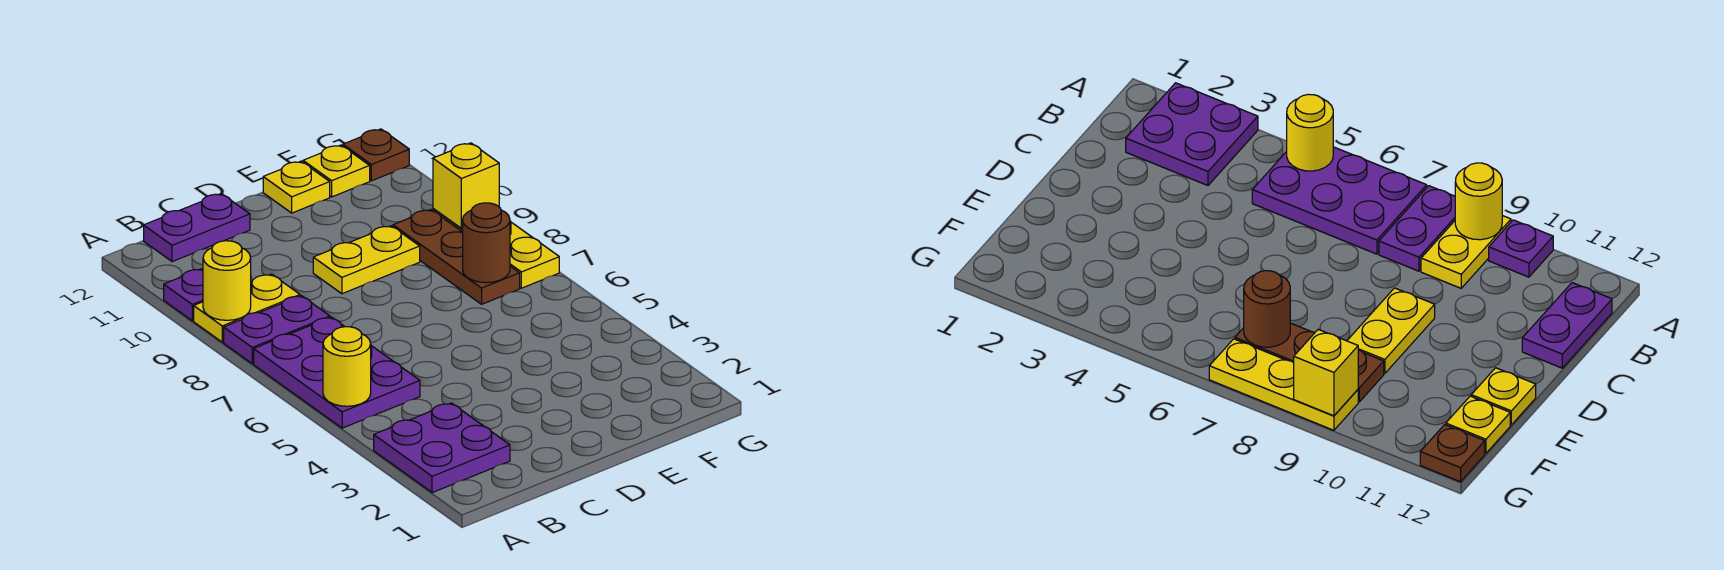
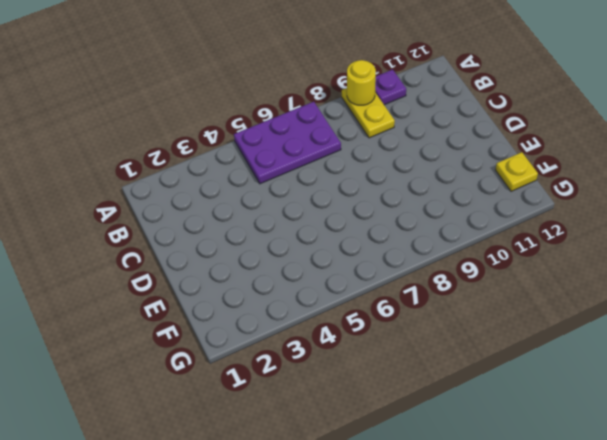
none -> purple 2x2 plate [374,403,510,493]
none -> purple 1x2 plate [224,296,330,364]
none -> purple 1x2 plate [144,194,250,262]

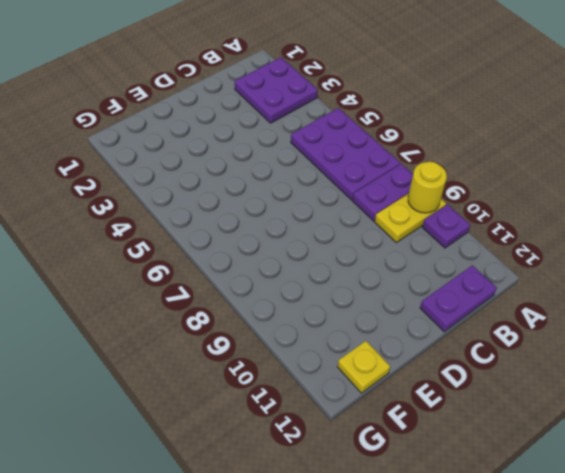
none -> yellow 1x2 plate [313,226,420,294]
none -> yellow 1x1 plate [263,161,330,213]
none -> brown 1x3 plate [393,210,520,304]

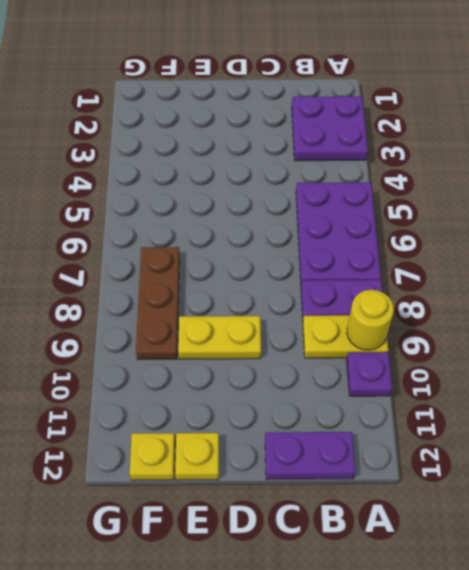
none -> yellow 1x3 plate [433,209,559,288]
none -> brown 1x1 plate [343,129,409,181]
none -> yellow 1x1 round brick [323,327,371,406]

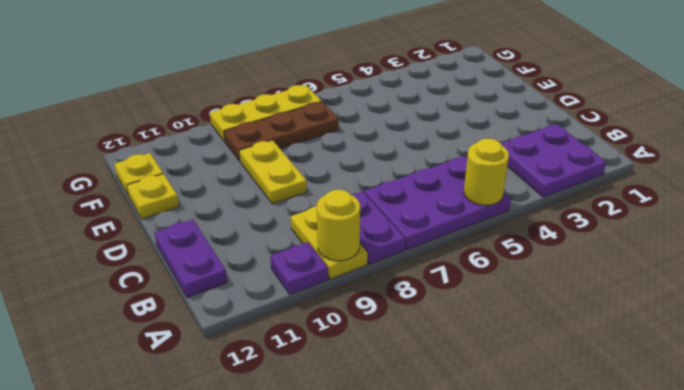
none -> brown 1x1 plate [343,129,409,181]
none -> brown 1x1 round brick [463,203,510,283]
none -> yellow 1x1 brick [433,143,499,228]

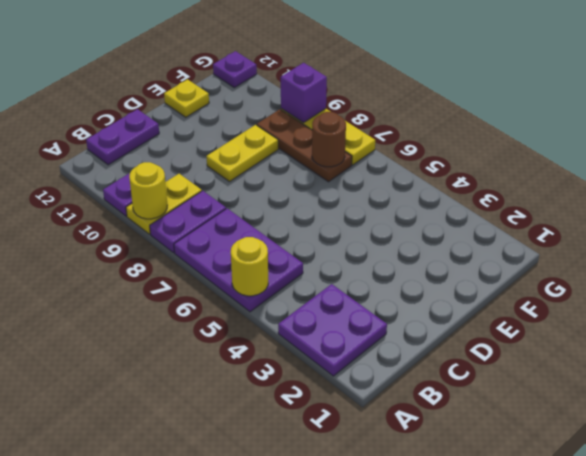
purple 1x1 brick [281,63,327,123] -> yellow 1x1 brick [433,143,499,228]
purple 1x1 plate [213,51,257,88] -> brown 1x1 plate [343,129,409,181]
none -> yellow 1x1 plate [303,145,370,197]

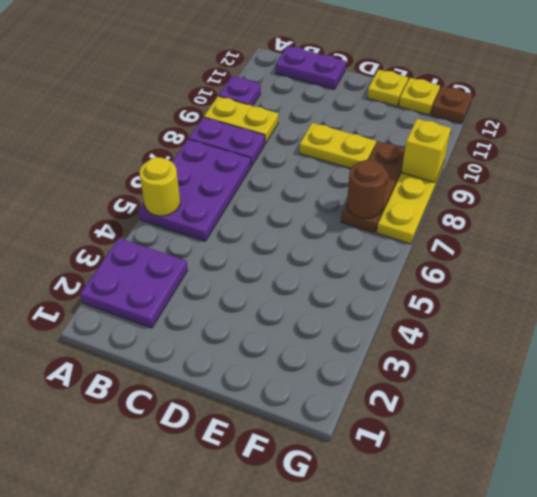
none -> yellow 1x1 round brick [203,241,251,320]

